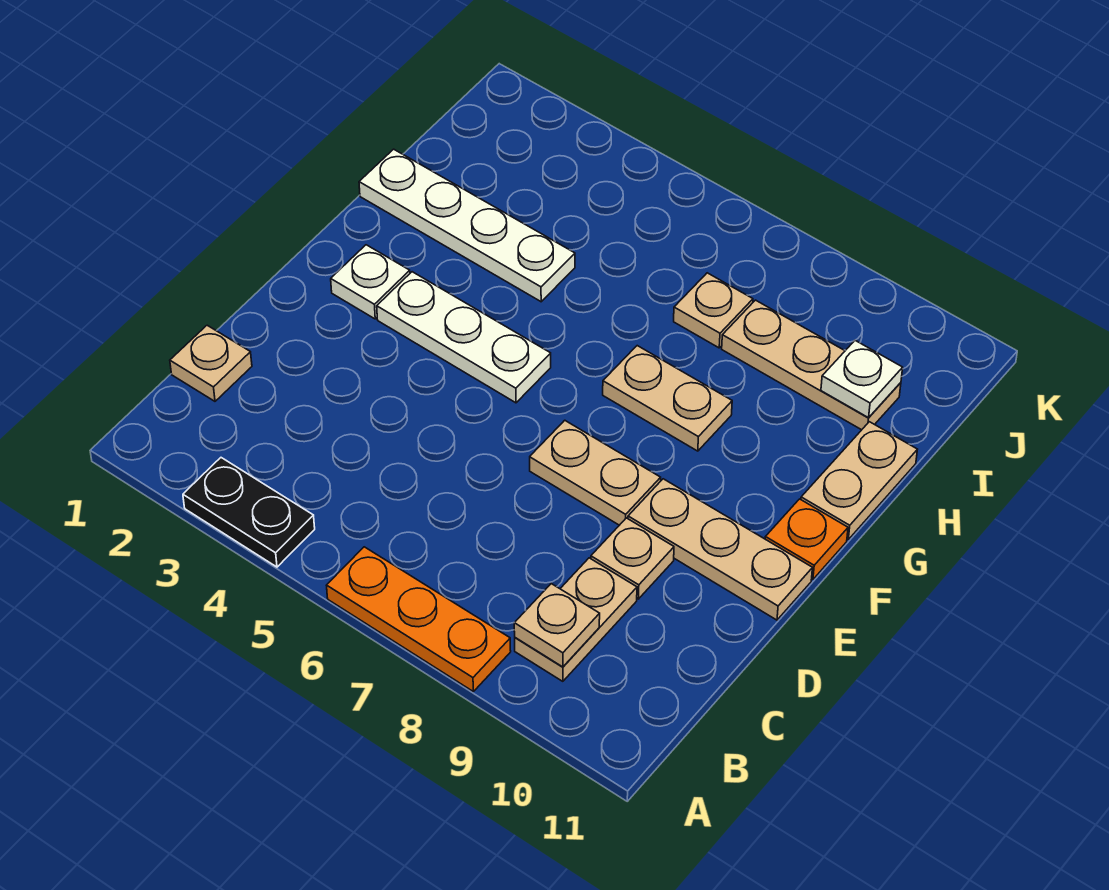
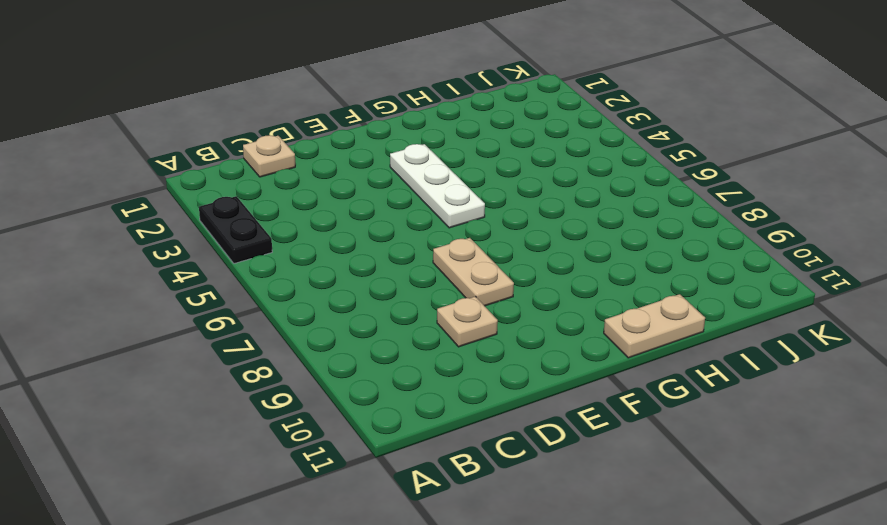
none -> orange 1x3 plate [326,547,511,691]
none -> tan 1x2 plate [515,558,637,681]
none -> tan 1x3 plate [628,479,812,620]

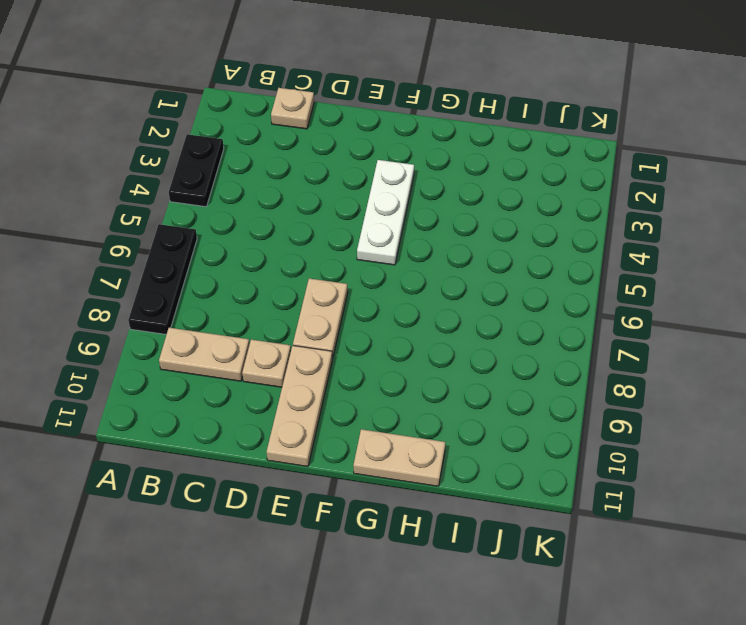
black 1x3 plate [128,224,197,334] -> orange 1x3 plate [326,547,511,691]
none -> white 1x1 plate [331,245,410,319]
none -> orange 1x1 plate [765,499,848,579]
none -> tan 1x2 plate [603,346,732,451]

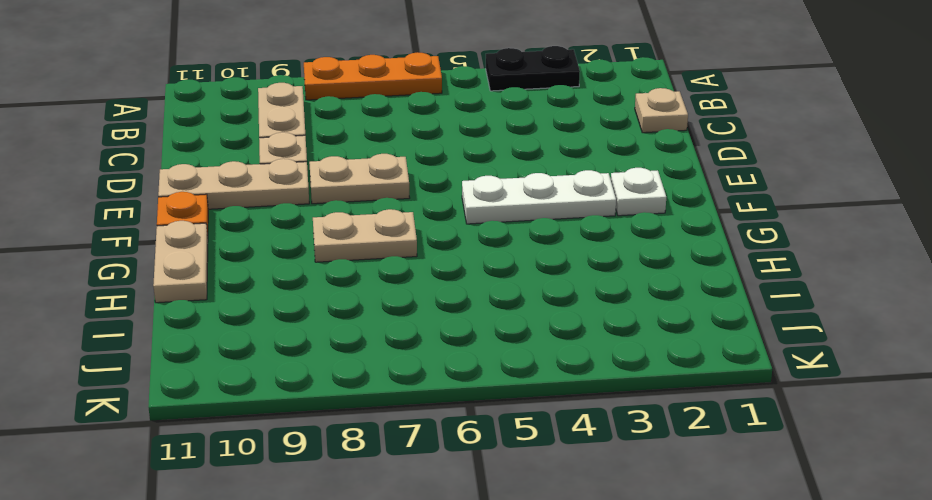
none -> white 1x4 plate [359,149,575,302]
none -> tan 1x1 plate [674,273,753,348]
none -> tan 1x3 plate [722,300,901,430]

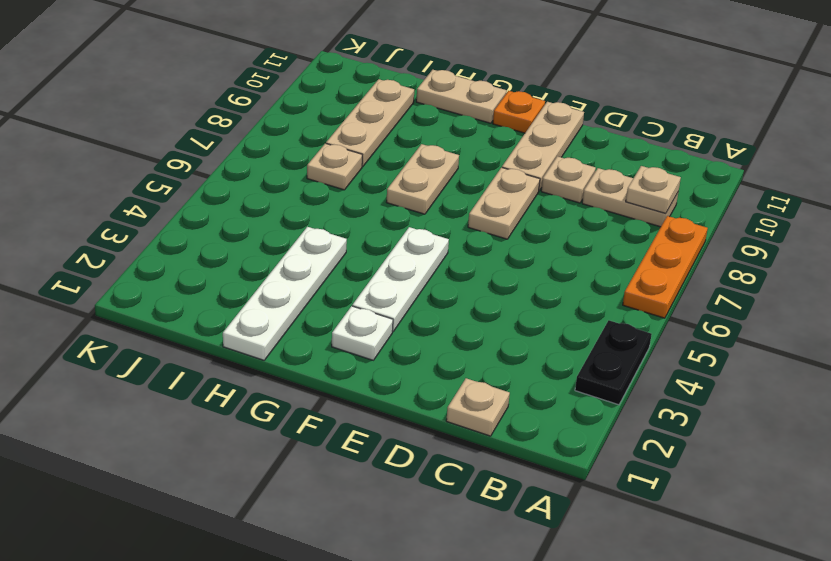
none -> white 1x1 plate [821,341,903,418]

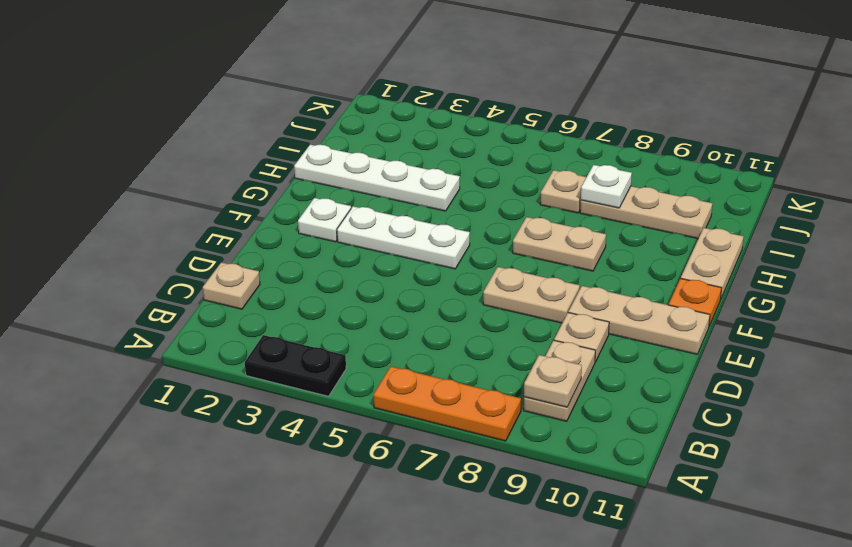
white 1x1 plate [581,165,632,208] -> white 1x1 plate moved to [821,341,903,418]

